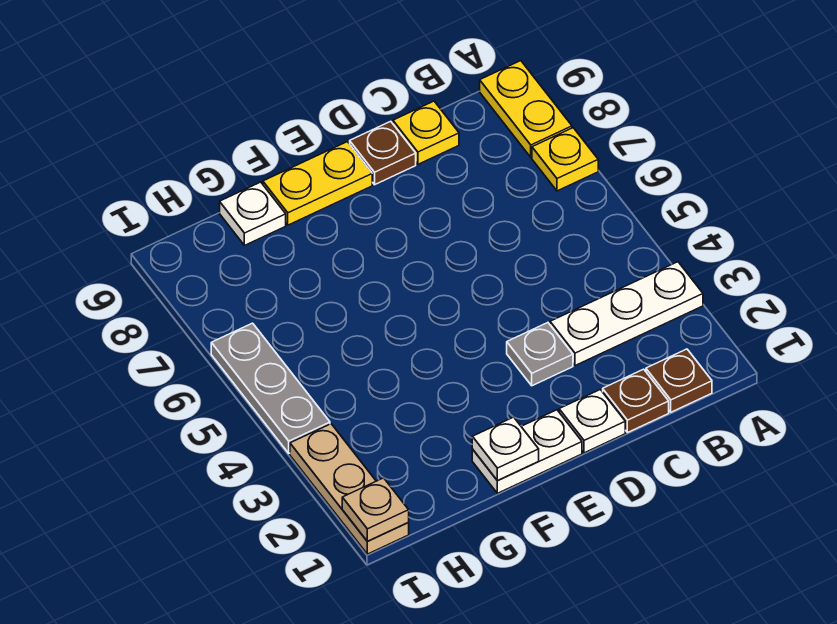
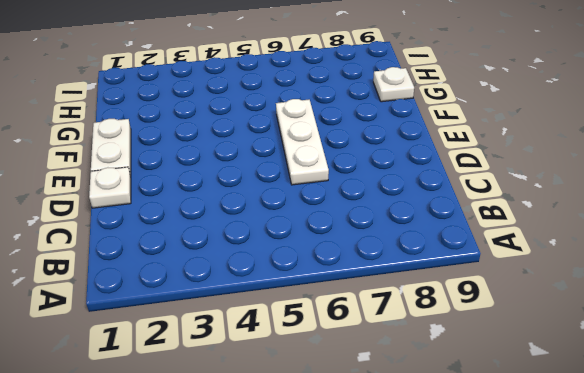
white 1x3 plate [276,99,329,185] -> white 1x3 plate moved to [550,262,703,366]
none -> yellow 1x1 plate [532,128,598,191]
none -> yellow 1x2 plate [480,61,572,157]
none -> brown 1x1 plate [646,349,712,412]

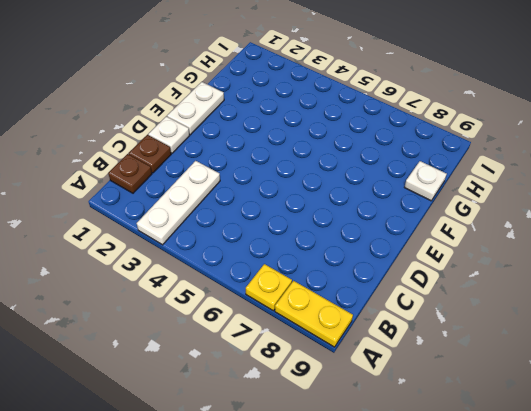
none -> yellow 1x1 plate [393,101,459,164]
none -> grey 1x1 plate [507,323,573,386]
none -> brown 1x1 plate [350,121,416,185]

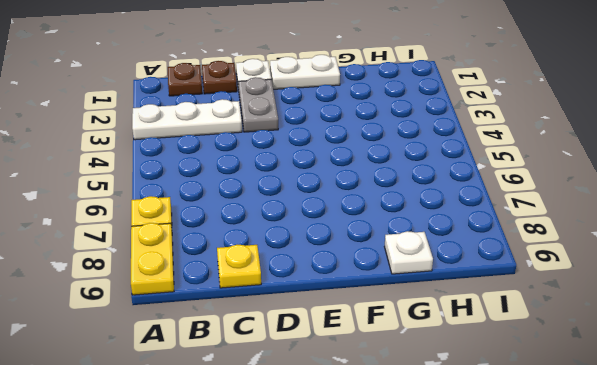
grey 1x2 plate [238,77,278,132] -> grey 1x1 plate [507,323,573,386]
none -> brown 1x1 plate [350,121,416,185]
none -> yellow 1x2 plate [263,142,372,225]
none -> tan 1x3 plate [290,424,409,554]

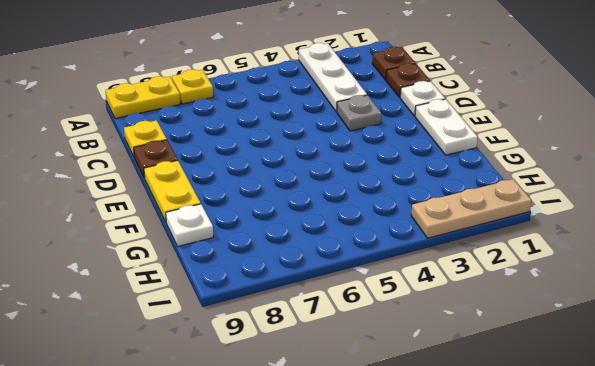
none -> grey 1x3 plate [211,323,330,453]
none -> white 1x1 plate [472,417,539,481]
none -> tan 1x1 plate [342,478,409,541]

